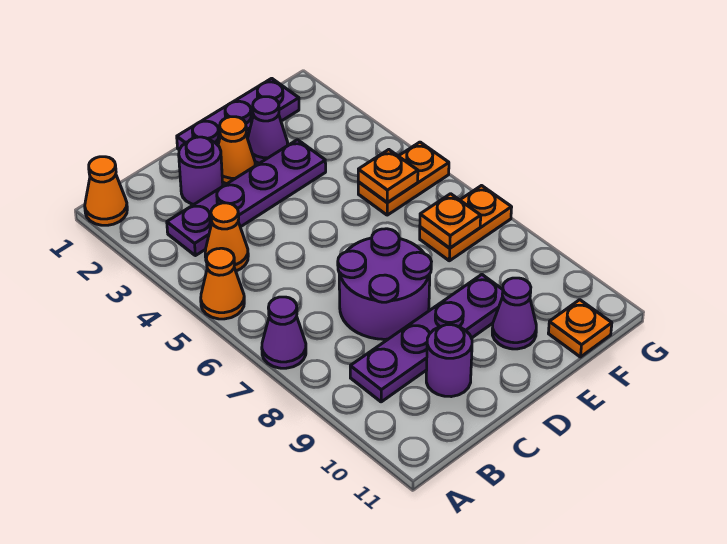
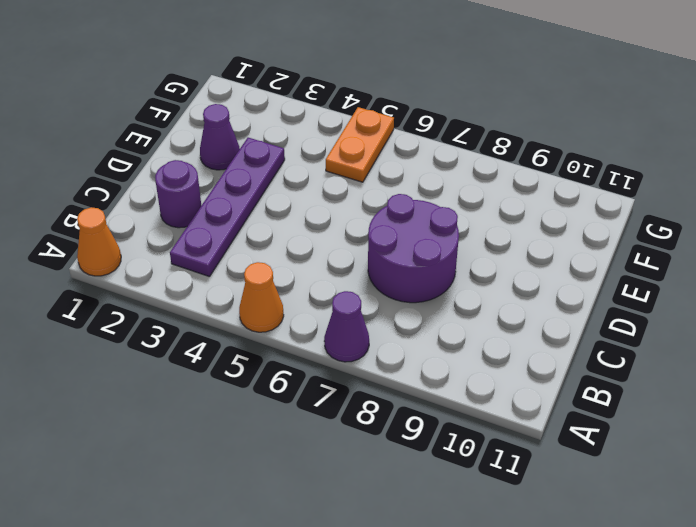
none -> orange 1x1 cone [205,203,248,271]
none -> purple 1x4 plate [350,275,503,402]
none -> purple 1x1 round brick [426,325,472,397]

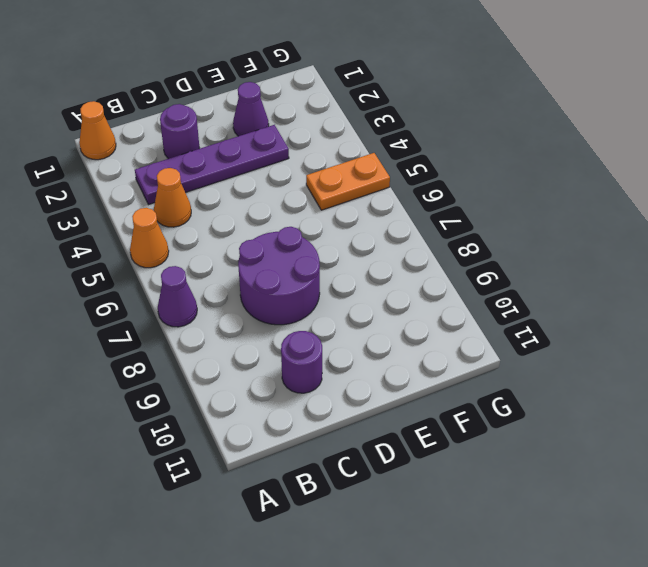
none -> purple 1x4 plate [350,275,503,402]
none -> purple 1x3 plate [177,78,299,150]
none -> orange 1x1 cone [218,117,255,184]

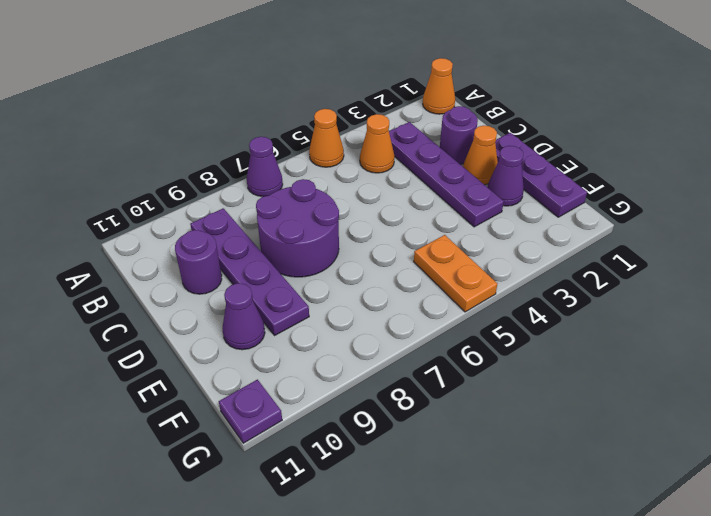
purple 1x1 plate [219,380,282,443] -> none
none -> orange 1x2 plate [420,186,512,261]
none -> orange 1x1 plate [548,300,612,357]
none -> orange 1x1 plate [358,150,418,203]

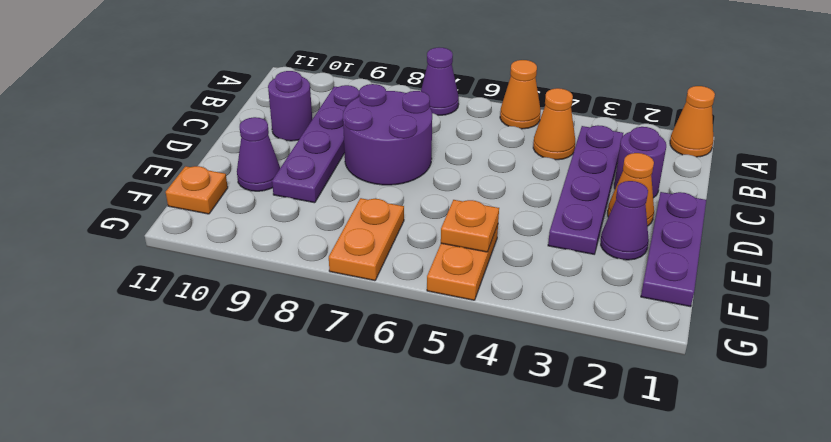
none -> orange 1x1 plate [420,194,481,248]

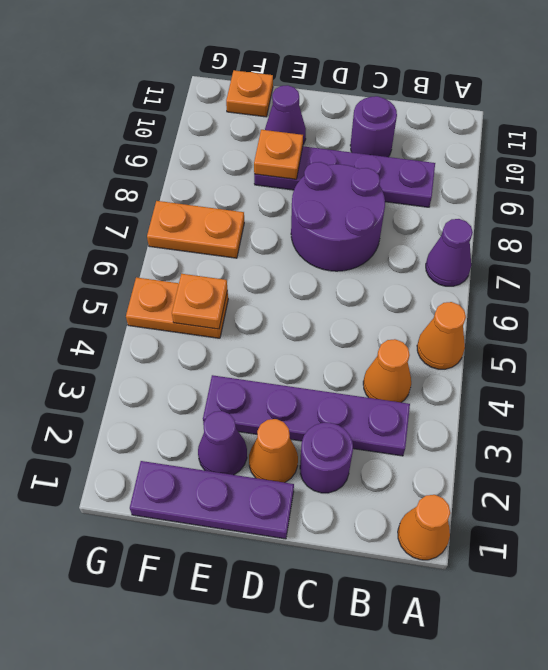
orange 1x1 plate [254,130,303,179] -> orange 1x1 plate moved to [420,194,481,248]

